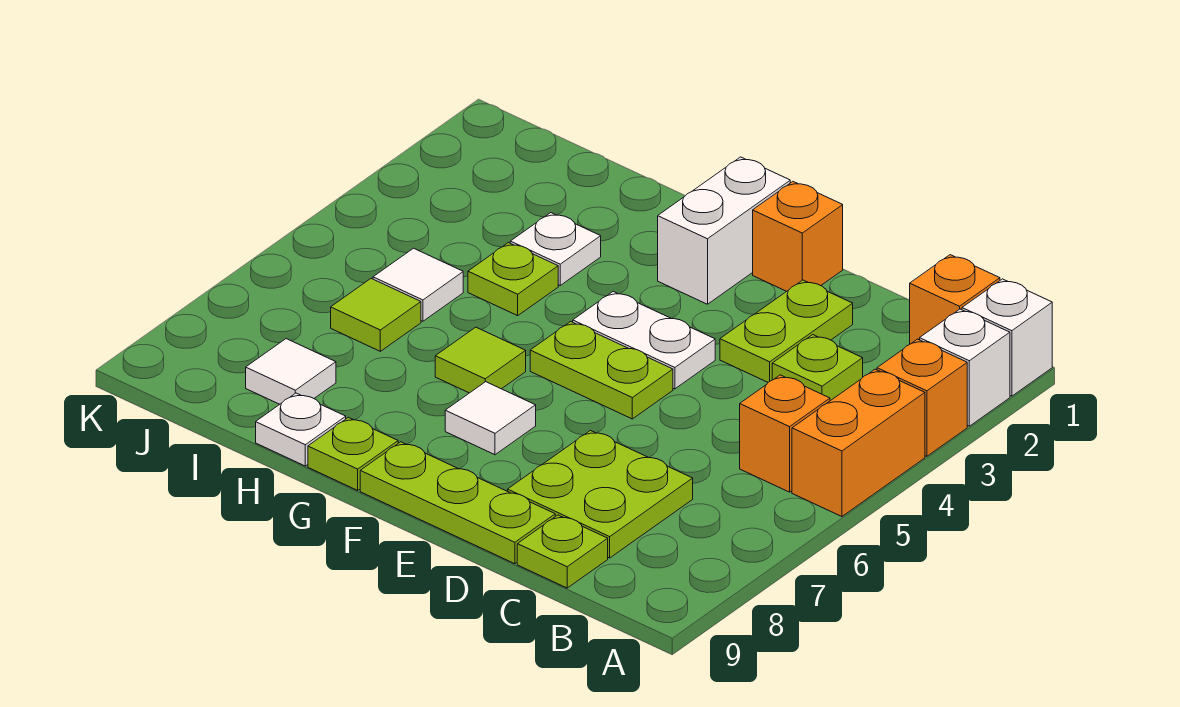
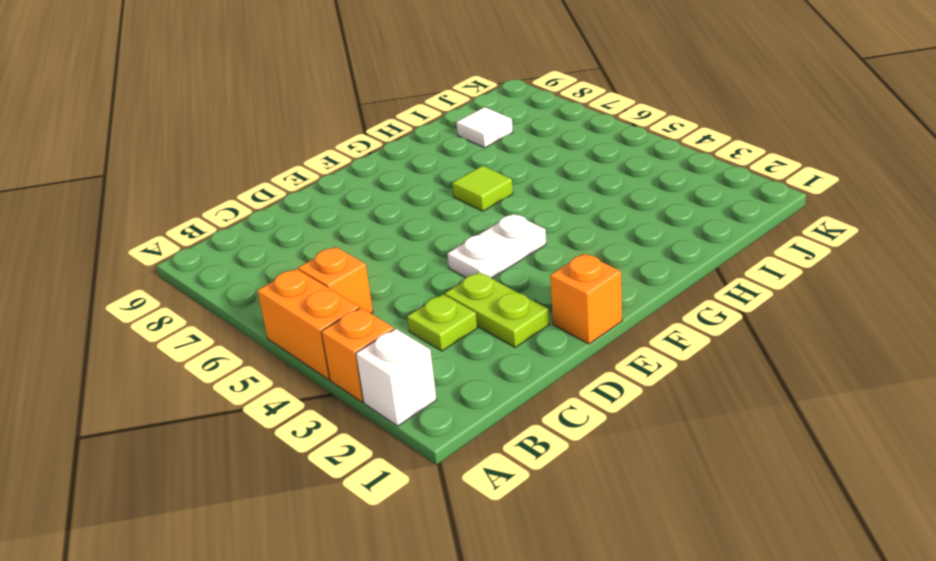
none -> white 1x1 brick [962,279,1052,396]
none -> orange 1x1 brick [910,255,1000,344]
none -> lime 2x2 plate [508,431,693,558]

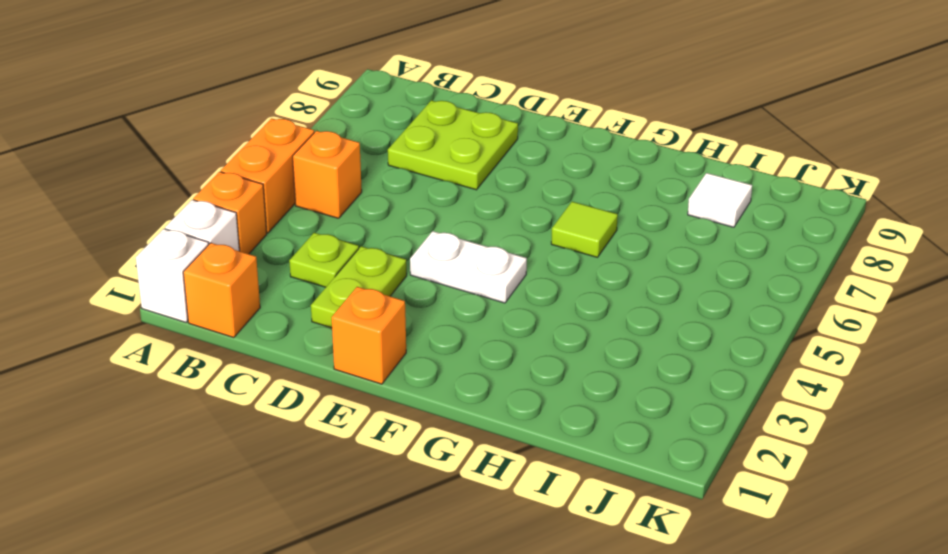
none -> lime 1x1 plate [517,515,608,588]
none -> lime 1x3 plate [360,442,555,564]
none -> lime 1x2 plate [530,322,673,419]

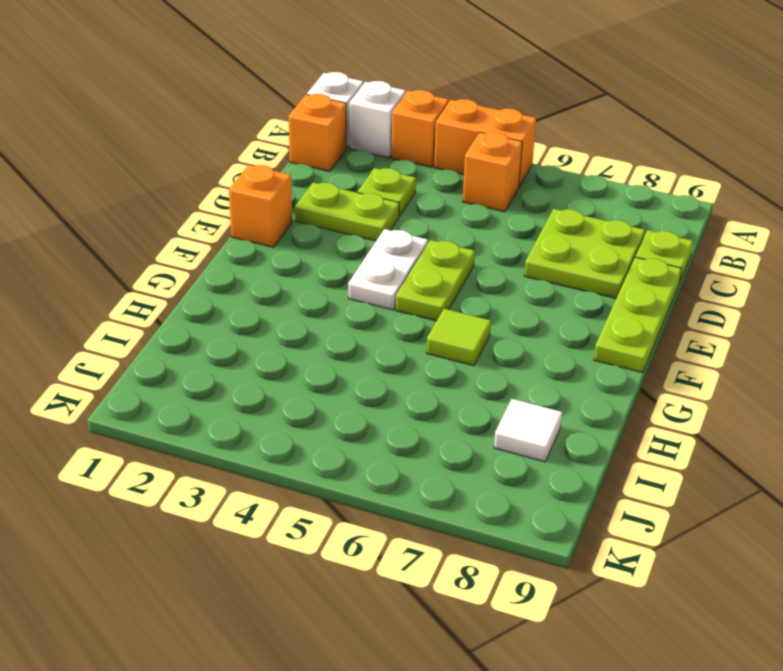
none -> white 1x2 brick [658,157,790,304]
none -> white 1x1 tile [445,382,536,455]
none -> lime 1x1 plate [308,417,398,490]

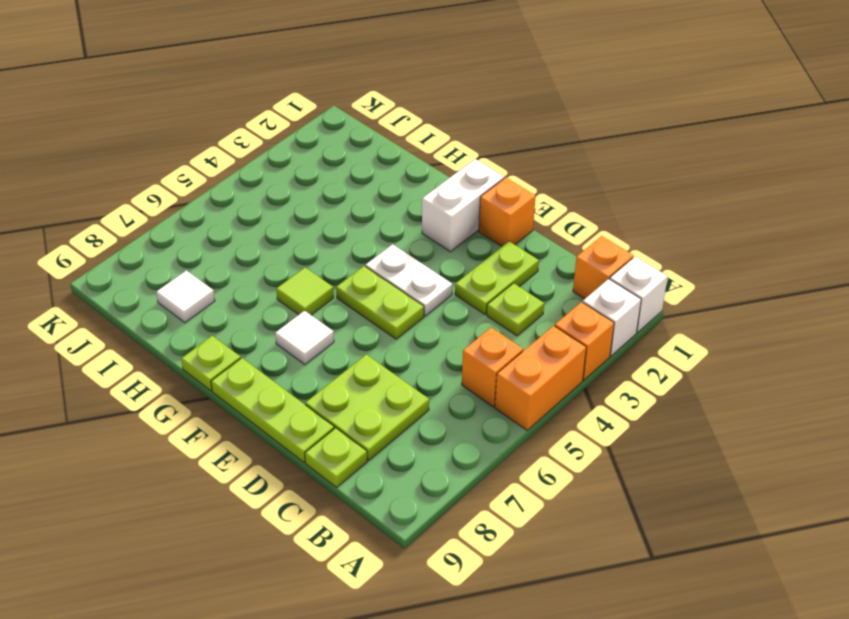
none -> white 1x1 plate [510,213,601,285]
none -> lime 1x1 plate [468,243,558,316]
none -> white 1x1 plate [256,393,346,466]

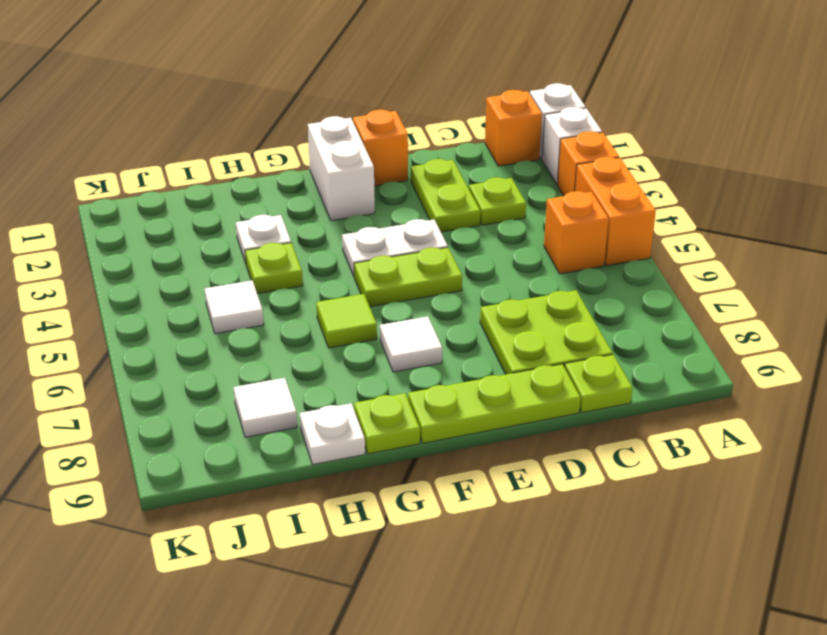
none -> lime 1x1 tile [331,279,421,351]

